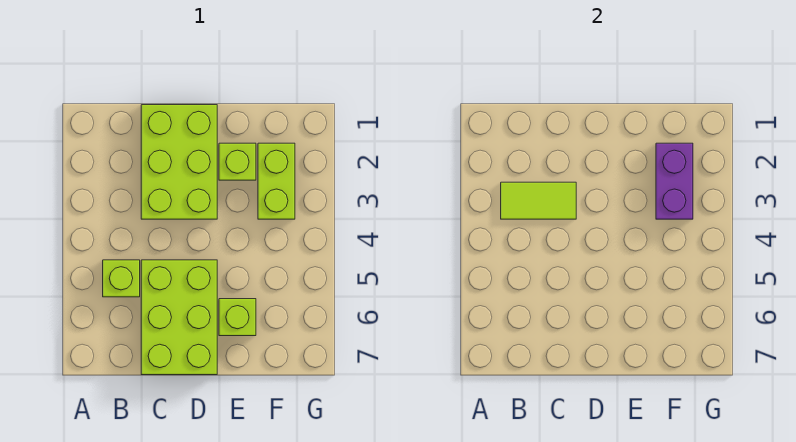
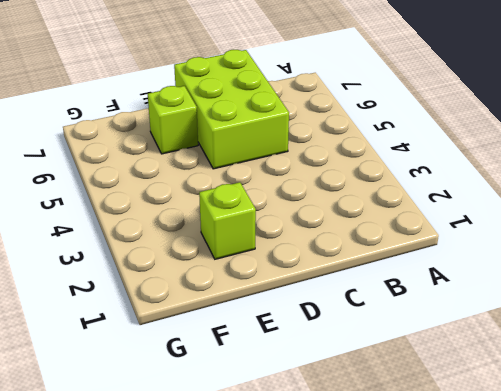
none -> lime 1x1 brick [103,260,140,297]
none -> lime 2x3 brick [141,105,217,219]

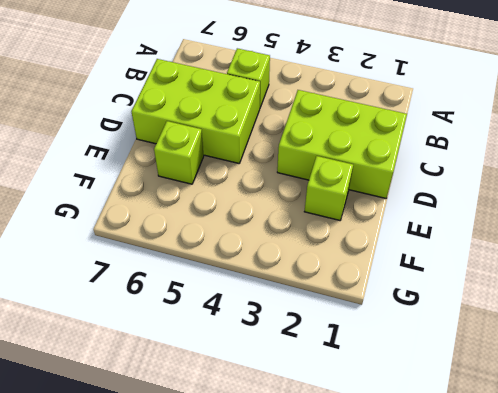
none -> lime 1x2 brick [258,143,295,219]
none -> lime 1x2 tile [501,182,576,219]

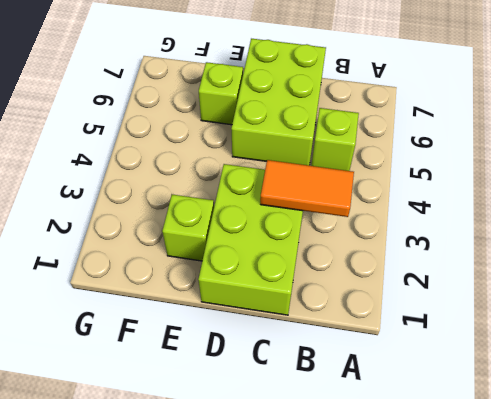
orange 1x2 tile [260,160,354,217] -> lime 1x2 tile [501,182,576,219]
none -> lime 1x2 brick [258,143,295,219]
none -> purple 1x2 brick [656,143,693,219]

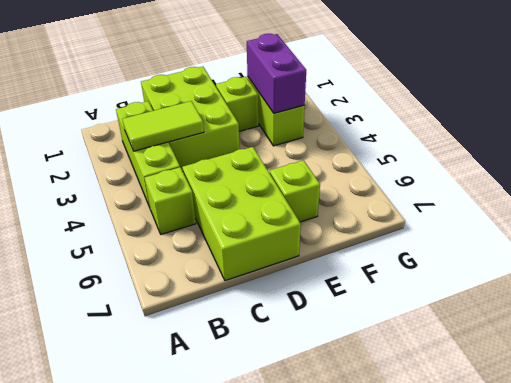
lime 1x3 brick [116,101,180,207] -> none

